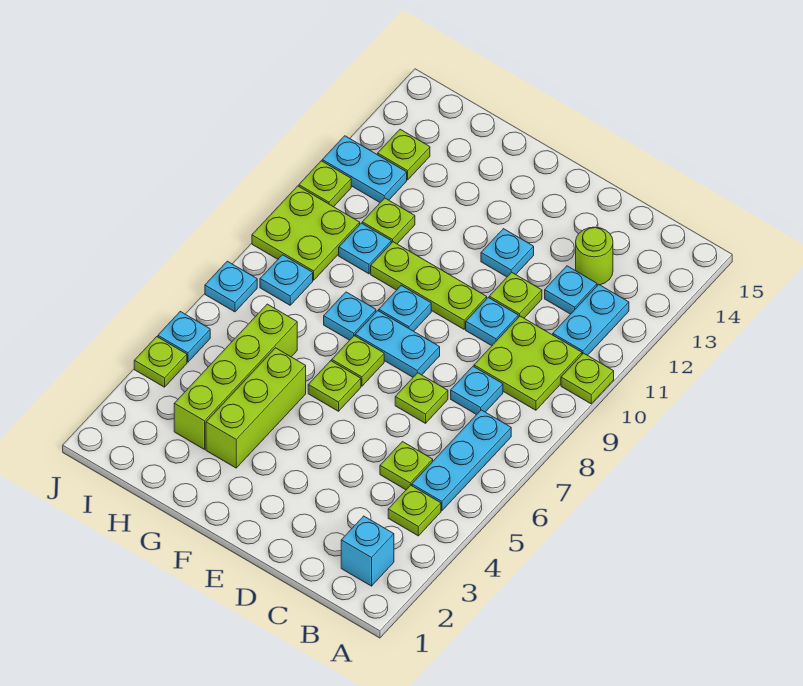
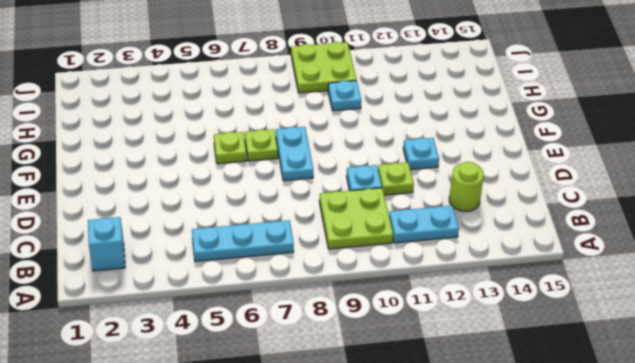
none -> lime 1x1 plate [561,353,614,404]
none -> lime 1x1 plate [388,485,441,536]
none -> lime 1x1 plate [380,442,433,490]
none -> cyan 1x1 plate [451,366,503,415]

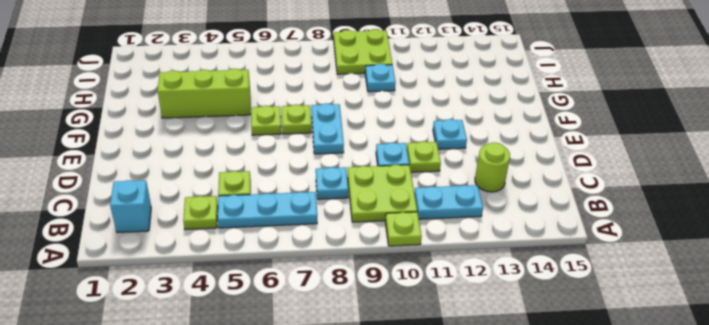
none -> cyan 1x1 plate [545,266,597,314]
none -> lime 1x1 plate [395,373,448,423]
none -> lime 1x3 plate [371,242,487,329]
none -> cyan 1x1 plate [379,285,431,331]

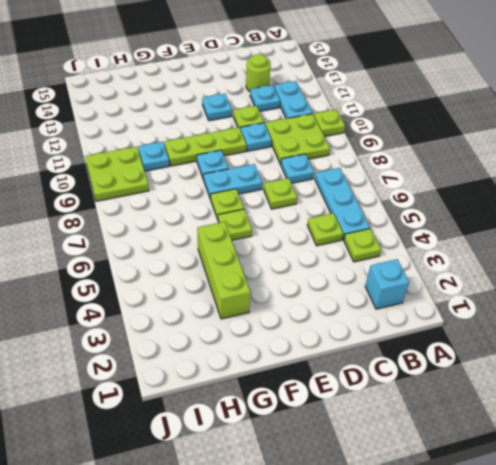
none -> cyan 1x1 plate [324,292,376,340]
none -> lime 1x4 brick [174,304,297,449]
none -> lime 1x1 plate [362,198,415,244]
none -> cyan 1x1 plate [260,255,313,305]

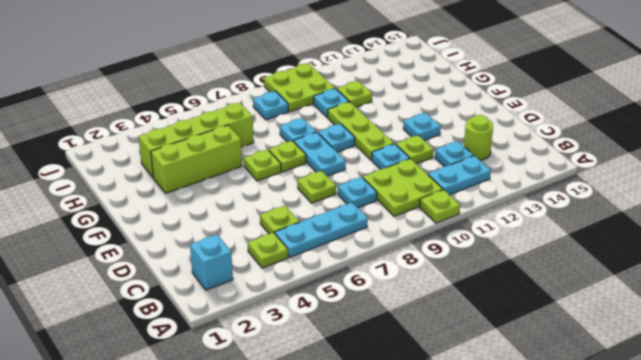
none -> cyan 1x2 plate [322,136,407,202]
none -> lime 1x1 plate [378,129,430,180]
none -> lime 1x1 plate [134,337,187,387]
none -> cyan 1x1 plate [158,312,210,362]

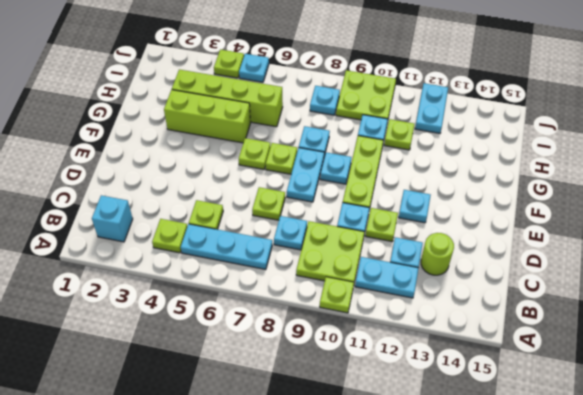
none -> lime 1x1 plate [378,129,430,180]
none -> cyan 1x1 plate [205,261,257,312]
none -> lime 1x1 plate [299,161,351,207]

